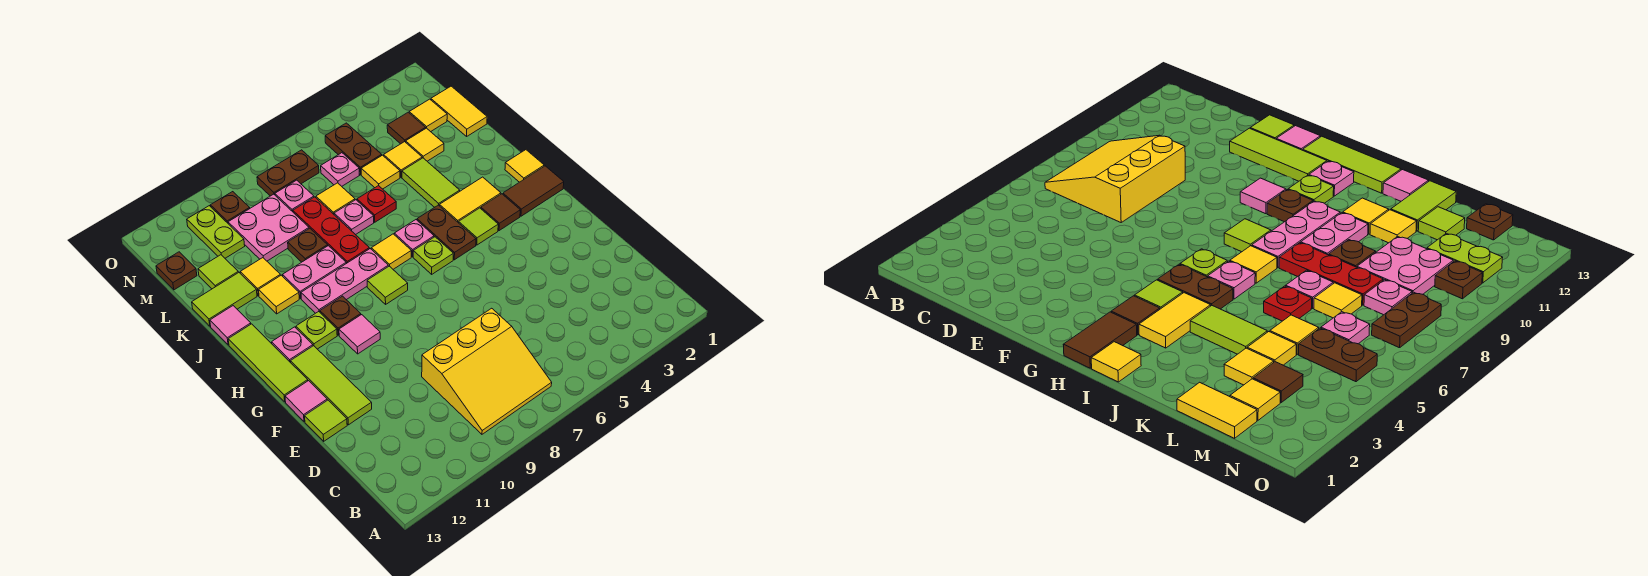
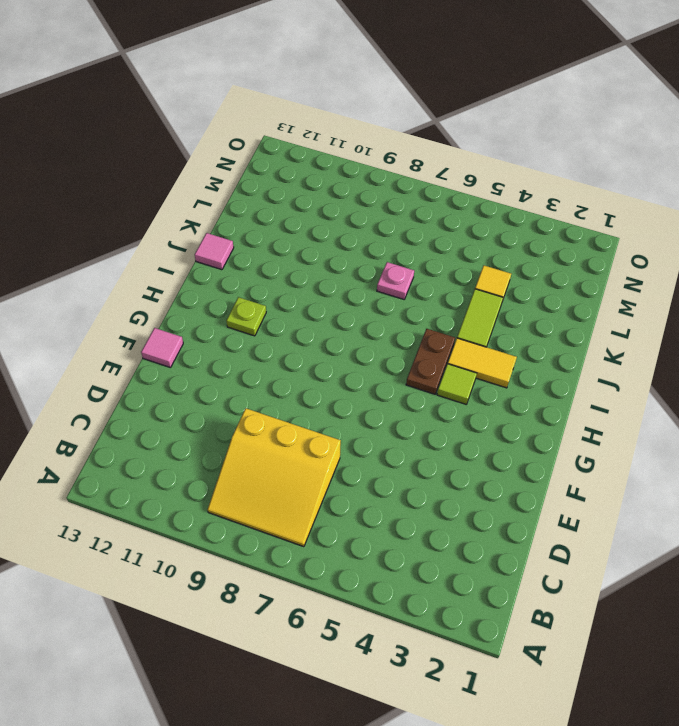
none -> lime 1x3 tile [291,346,372,425]
none -> lime 1x1 tile [305,400,347,441]
none -> pink 1x1 tile [339,315,380,354]
none -> lime 1x3 tile [228,324,308,402]

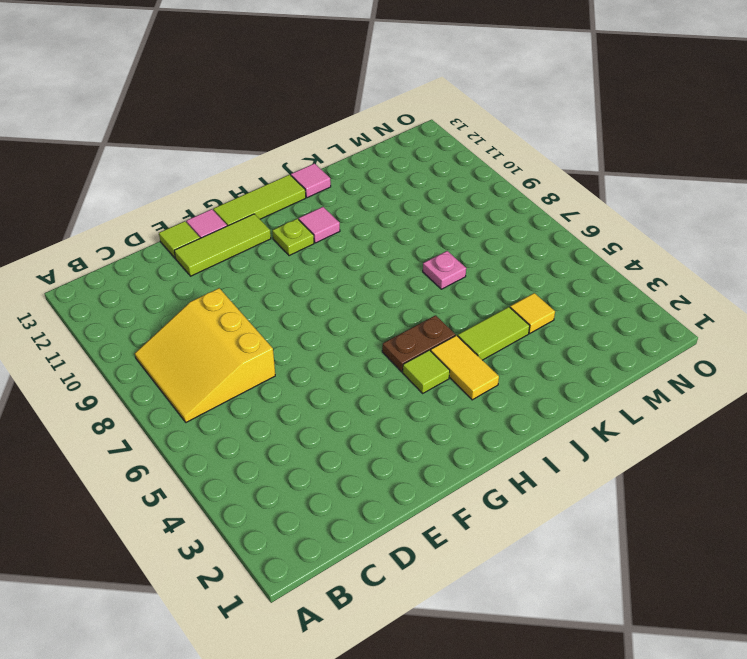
pink 1x1 tile [299,207,340,243] -> pink 1x1 tile moved to [339,315,380,354]
none -> brown 1x2 tile [503,166,564,216]
none -> brown 1x1 tile [481,194,520,231]
none -> lime 1x1 plate [413,237,453,274]
none -> lime 1x1 tile [367,266,408,304]

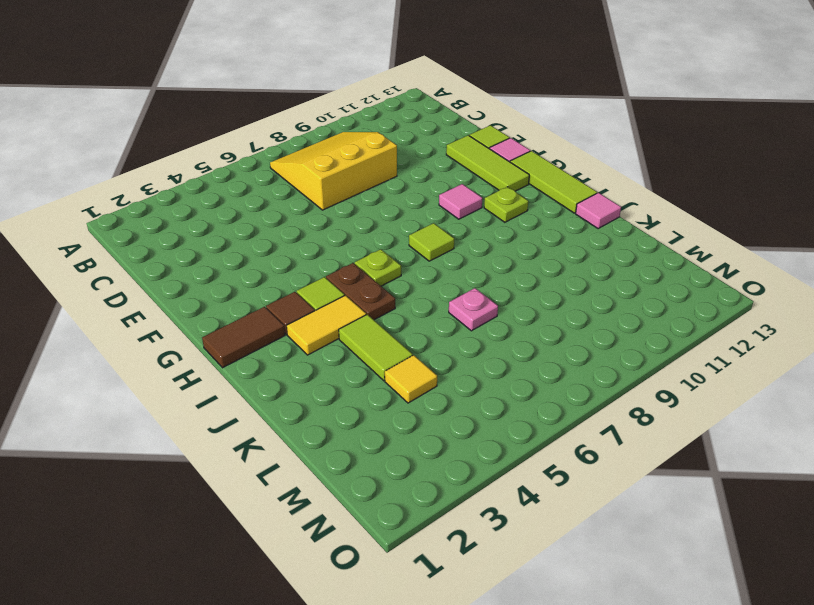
none -> brown 1x1 plate [320,296,361,335]
none -> pink 1x1 plate [272,327,313,363]
none -> yellow 1x1 tile [505,150,544,182]
none -> pink 1x1 plate [394,220,434,257]

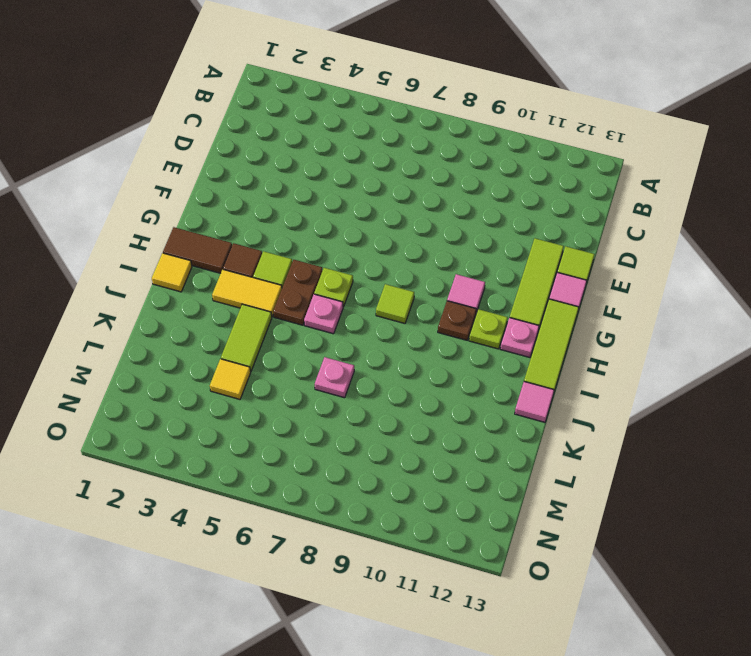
none -> yellow 3x3 slope [422,308,552,434]
none -> yellow 1x1 tile [371,234,411,269]
none -> pink 1x3 plate [301,249,388,313]
none -> red 1x3 plate [293,197,369,263]

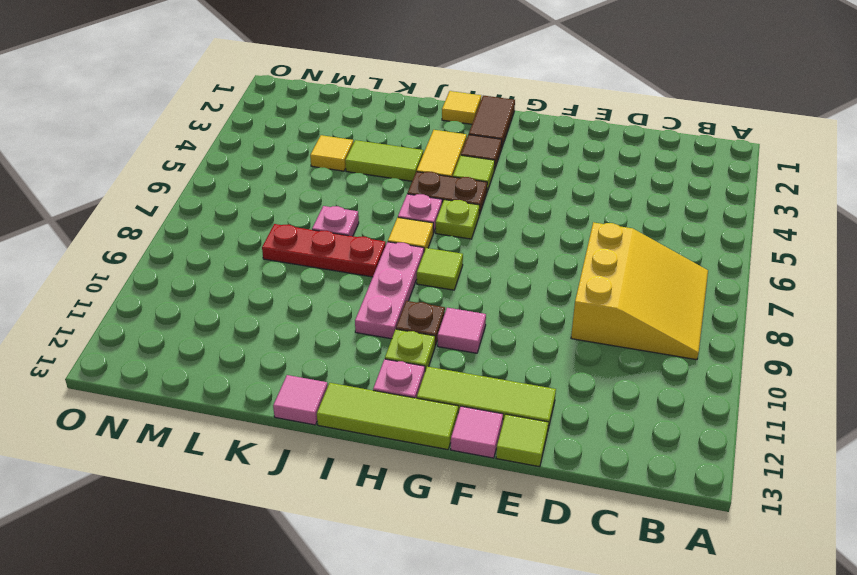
none -> pink 1x2 plate [283,246,346,298]
none -> yellow 1x1 tile [259,275,299,314]
none -> red 1x1 plate [357,186,396,222]
none -> brown 1x1 plate [288,228,328,262]

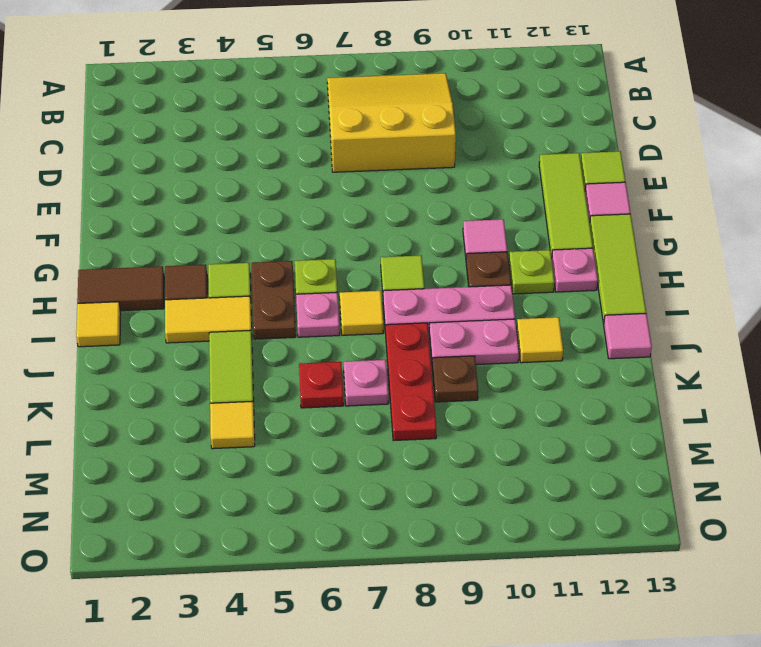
none -> yellow 1x1 tile [240,258,280,296]
none -> lime 1x2 tile [192,272,257,326]
none -> yellow 1x2 tile [431,86,487,136]
none -> yellow 1x1 tile [406,128,444,161]

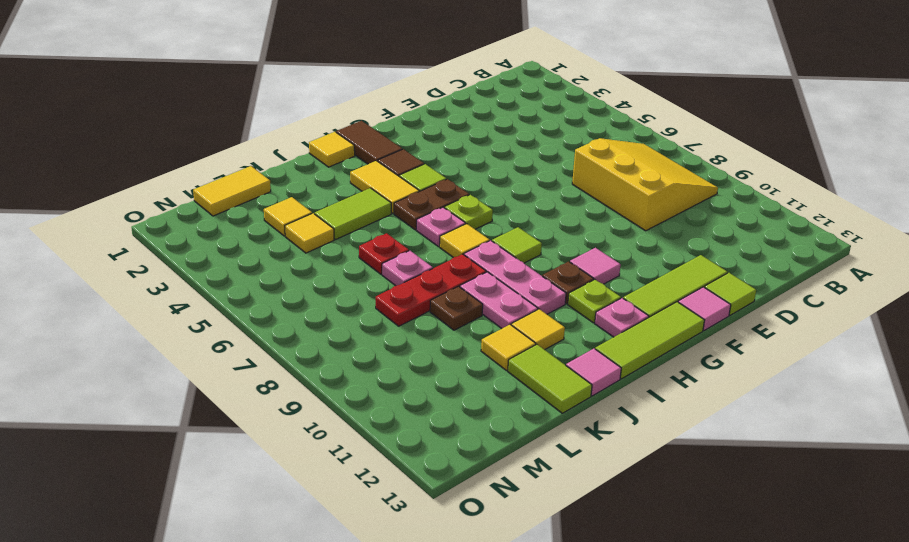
none -> yellow 1x1 tile [361,155,400,189]
none -> yellow 1x1 tile [316,183,355,214]
none -> pink 2x2 plate [228,194,309,261]
none -> lime 1x1 tile [198,255,238,289]

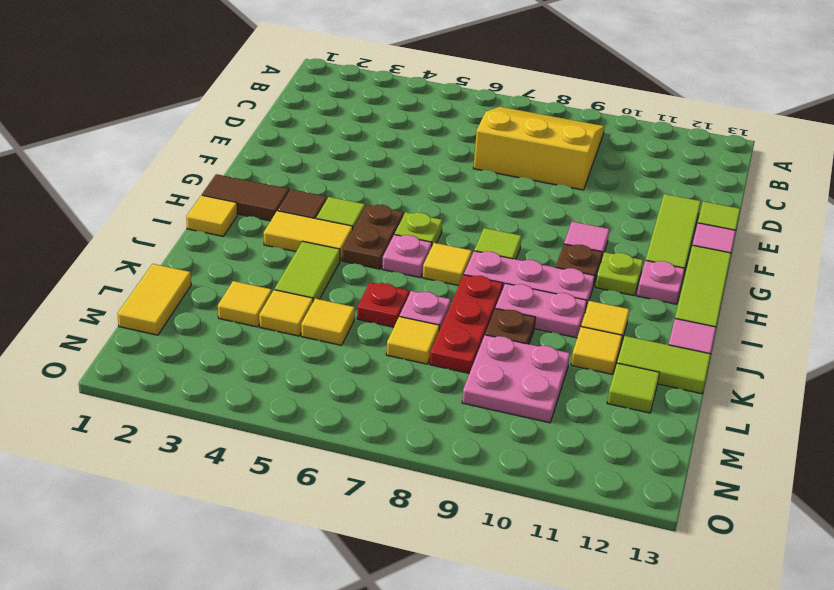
none -> yellow 1x1 tile [409,99,447,132]
none -> brown 1x1 tile [387,112,426,144]
none -> brown 1x2 plate [325,123,382,175]
none -> pink 1x1 plate [321,153,359,186]

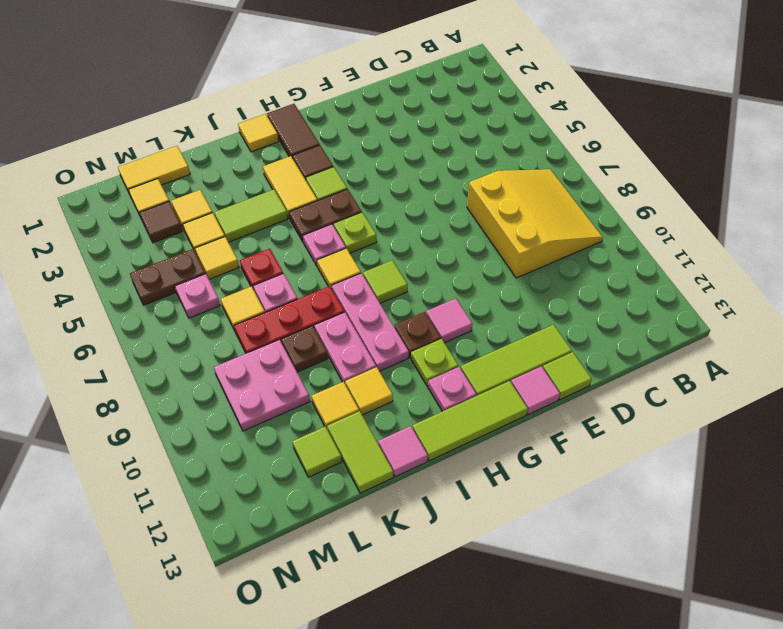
none -> pink 1x1 plate [275,180,314,212]
none -> lime 1x2 plate [187,206,245,258]
none -> brown 1x1 plate [156,252,197,290]
none -> brown 1x2 plate [257,150,319,196]

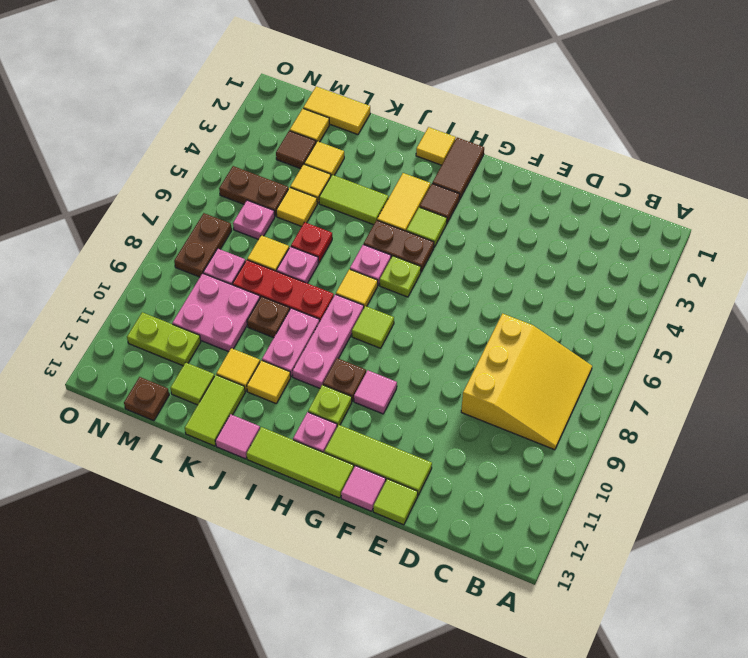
none -> brown 1x1 plate [210,192,250,223]

